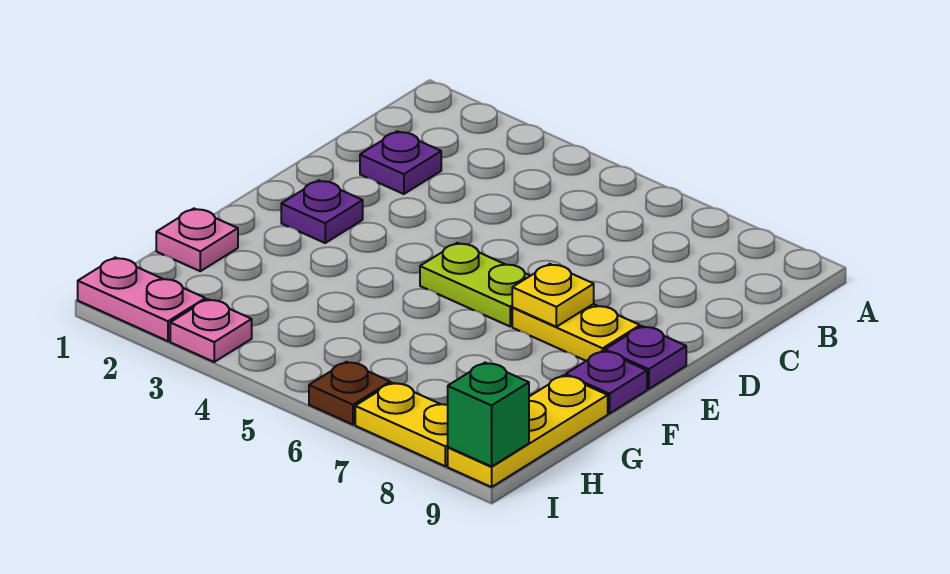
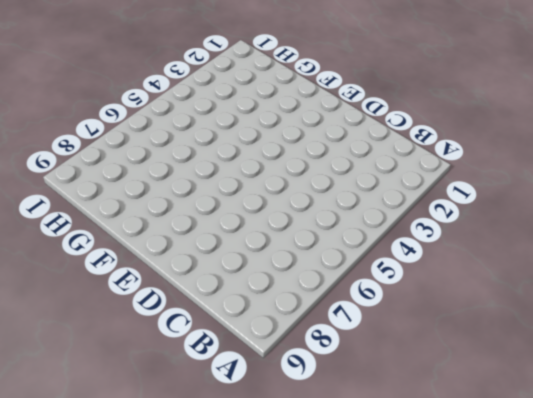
none -> purple 1x1 plate [360,131,441,194]
none -> purple 1x1 plate [281,180,363,243]
none -> lime 1x2 plate [420,243,530,326]

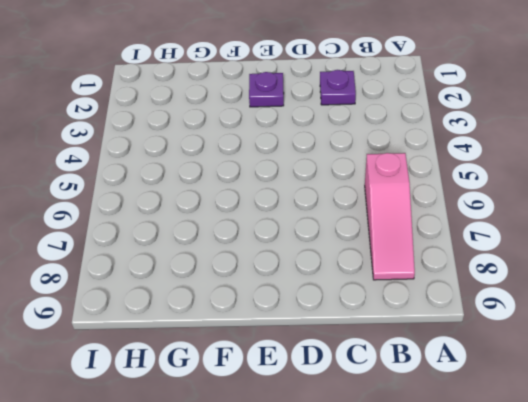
pink 1x3 slope [365,153,415,280] -> none
none -> lime 1x2 plate [420,243,530,326]
none -> yellow 1x2 plate [512,304,640,361]
none -> purple 1x1 plate [605,326,686,389]

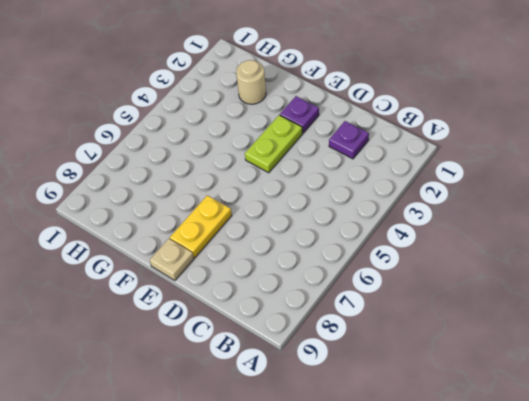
lime 1x2 plate [245,115,302,173] -> lime 1x2 plate moved to [420,243,530,326]
tan 1x1 plate [150,239,194,280] -> purple 1x1 plate [605,326,686,389]
tan 1x1 round brick [236,60,266,104] -> none
none -> purple 1x1 plate [566,351,647,414]
none -> pink 1x1 plate [156,209,238,271]
none -> yellow 1x3 plate [448,375,608,487]

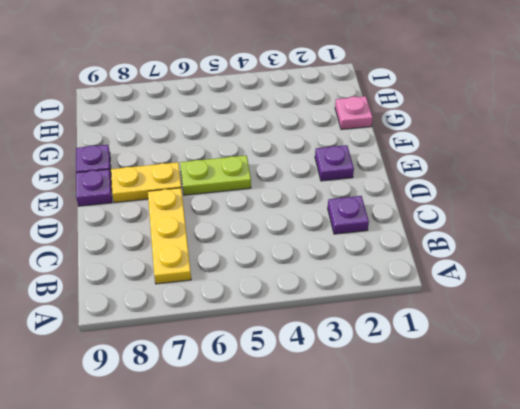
yellow 1x3 plate [148,188,191,284] -> yellow 1x3 plate moved to [448,375,608,487]
none -> pink 1x2 plate [78,257,205,341]
none -> pink 1x1 plate [170,299,252,362]
none -> brown 1x1 plate [309,362,390,425]

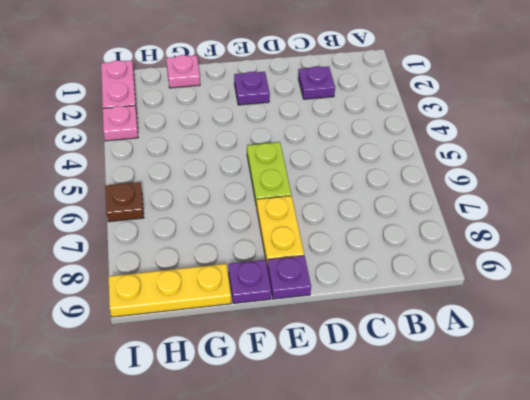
none -> yellow 1x2 plate [355,383,448,466]
none -> yellow 1x1 plate [512,264,594,327]
none -> green 1x1 brick [448,363,529,467]

